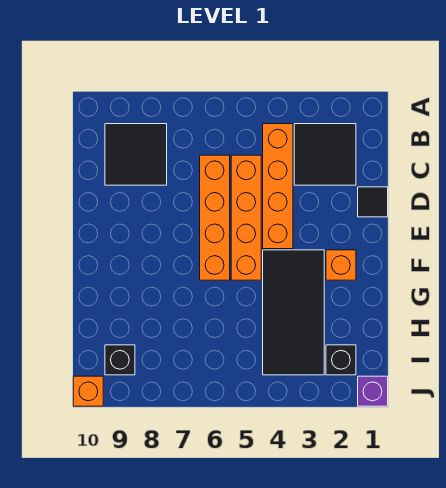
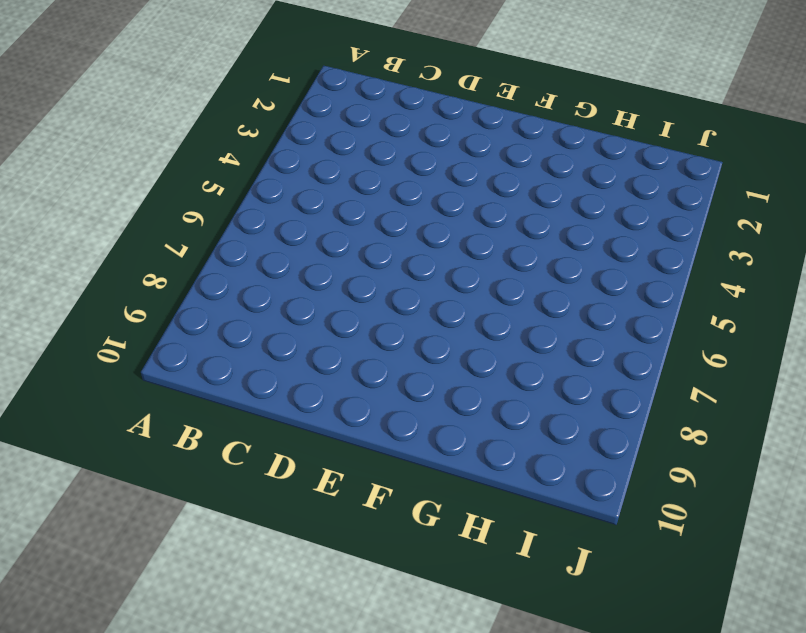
none -> black 2x2 tile [294,124,356,185]
none -> orange 1x4 brick [263,124,293,249]
none -> black 2x2 tile [105,124,167,185]

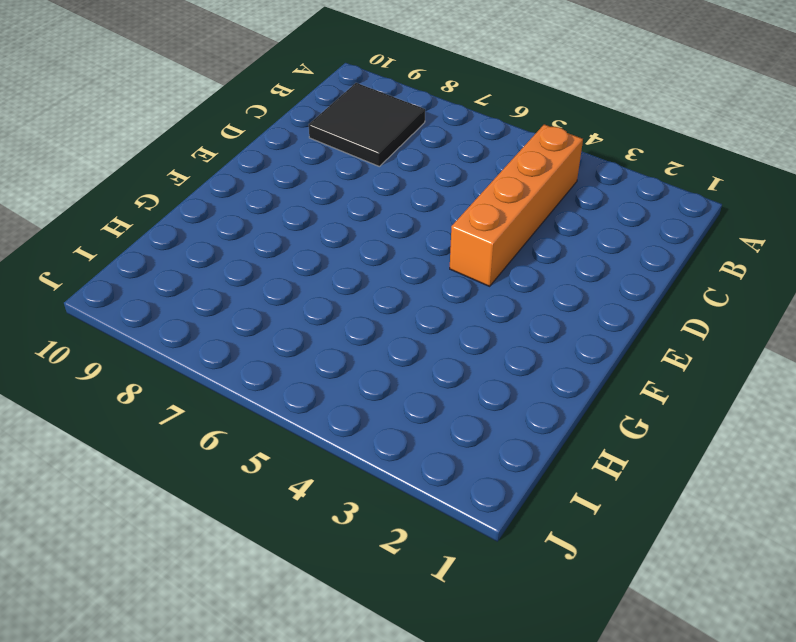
none -> black 2x2 tile [294,124,356,185]
none -> orange 1x4 brick [231,155,261,280]
none -> orange 1x4 brick [200,155,230,280]

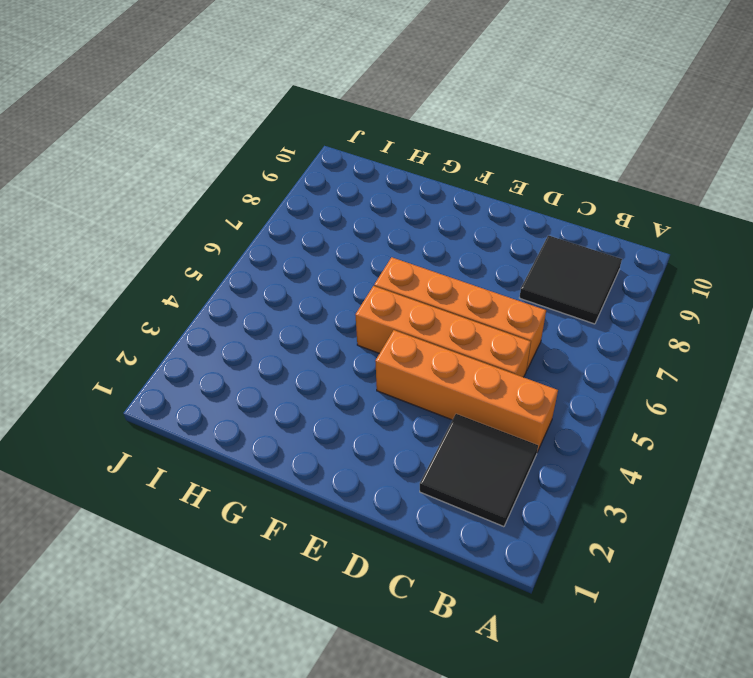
none -> black 1x1 tile [358,187,388,217]
none -> orange 1x1 brick [326,250,356,280]
none -> black 2x4 tile [263,250,324,375]

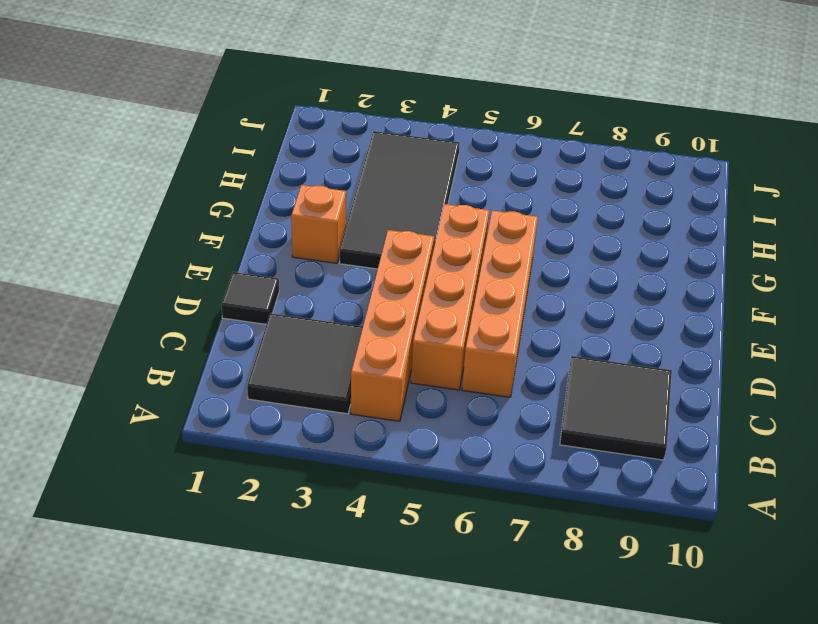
none -> black 1x1 brick [326,345,356,375]
none -> black 1x1 brick [105,345,135,375]
none -> purple 1x1 brick [358,376,388,406]

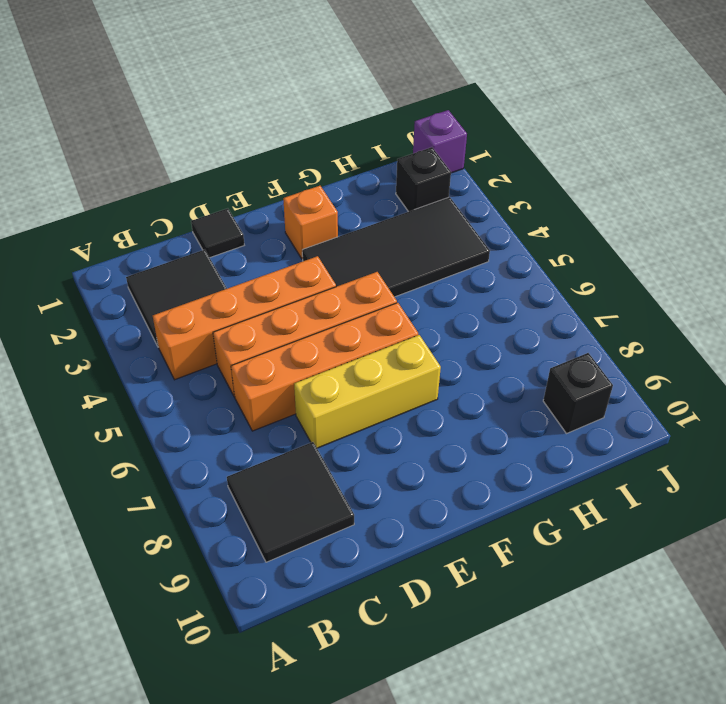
yellow 1x3 brick [294,335,441,448] -> none
none -> orange 1x1 brick [73,376,103,406]

